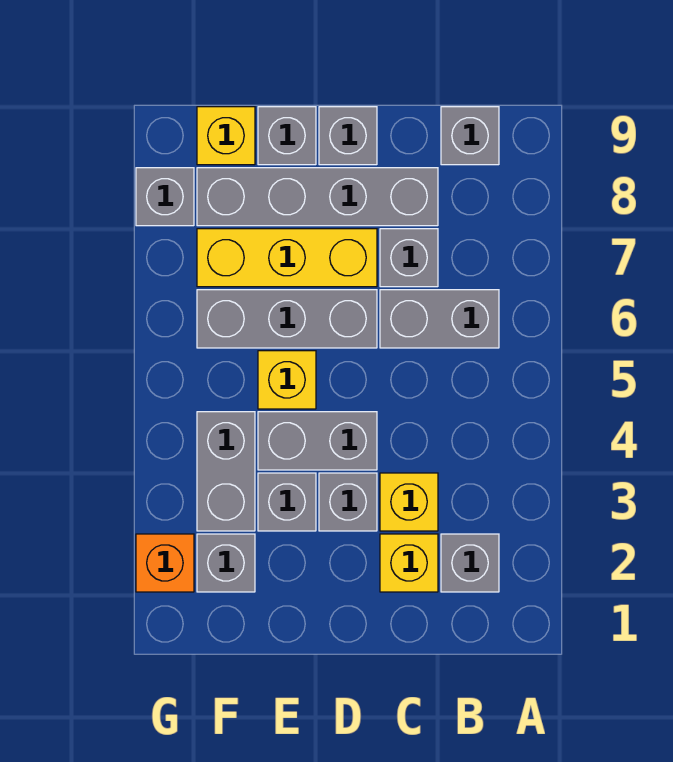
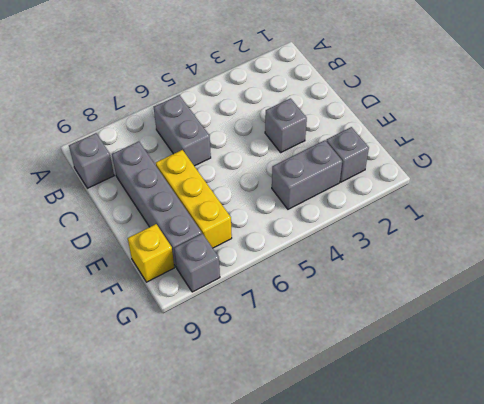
none -> grey 1x1 brick [441,534,499,592]
none -> yellow 1x1 brick [380,534,438,592]
none -> yellow 1x1 brick [380,473,438,531]

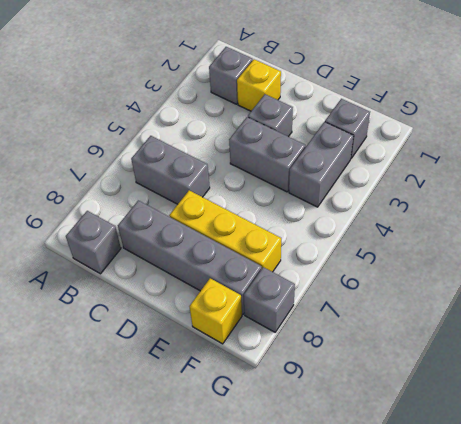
none -> yellow 1x1 brick [380,473,438,531]
none -> grey 1x1 brick [380,229,438,287]
none -> grey 1x3 brick [197,290,377,348]

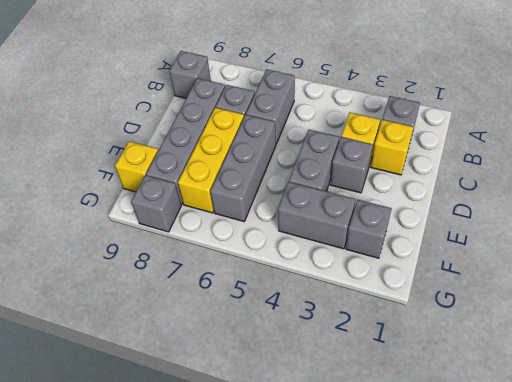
none -> grey 1x1 brick [319,107,377,165]
none -> grey 1x1 brick [258,473,316,531]
none -> yellow 1x1 brick [258,351,316,409]

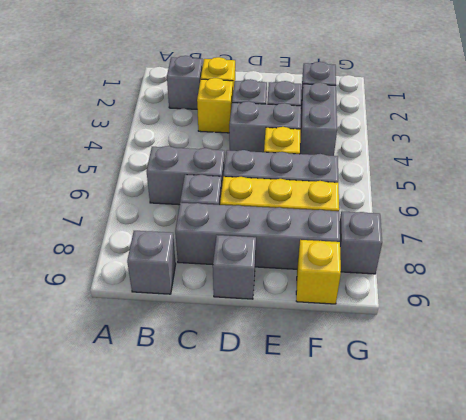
none -> grey 1x1 brick [258,107,316,165]
none -> orange 1x1 brick [136,534,194,592]

